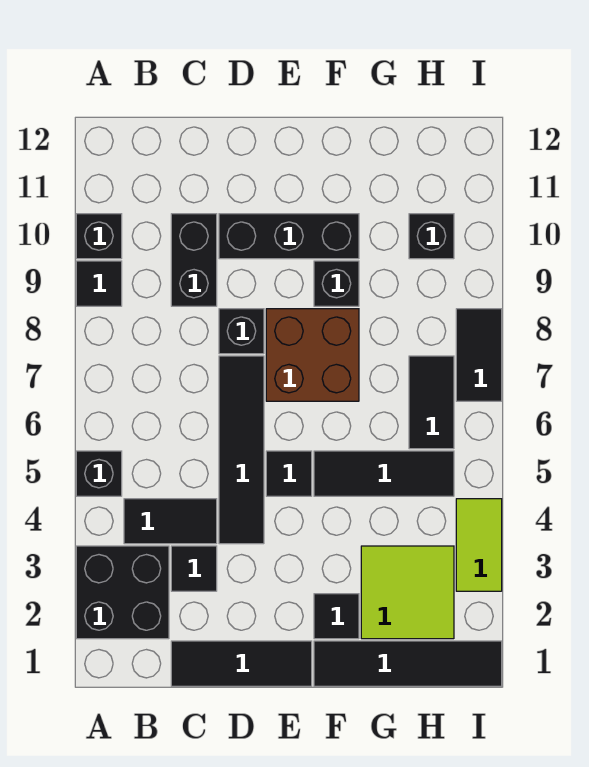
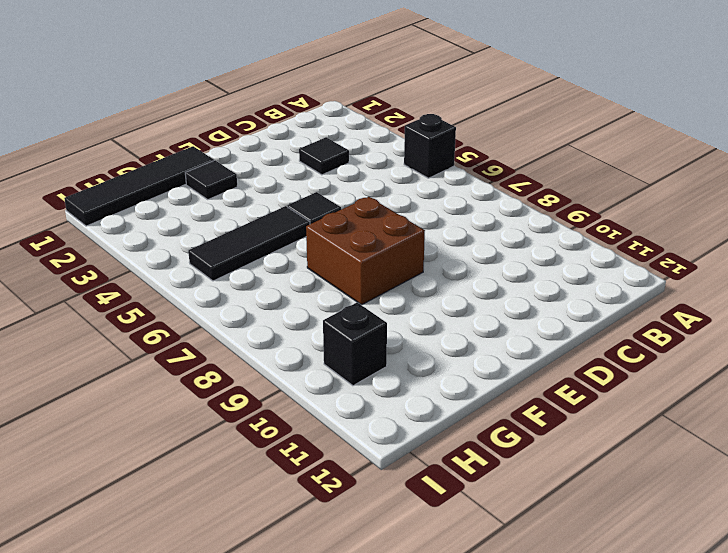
none -> black 2x2 brick [76,546,169,639]
none -> black 1x1 tile [76,261,122,306]
none -> black 1x1 brick [76,214,122,259]

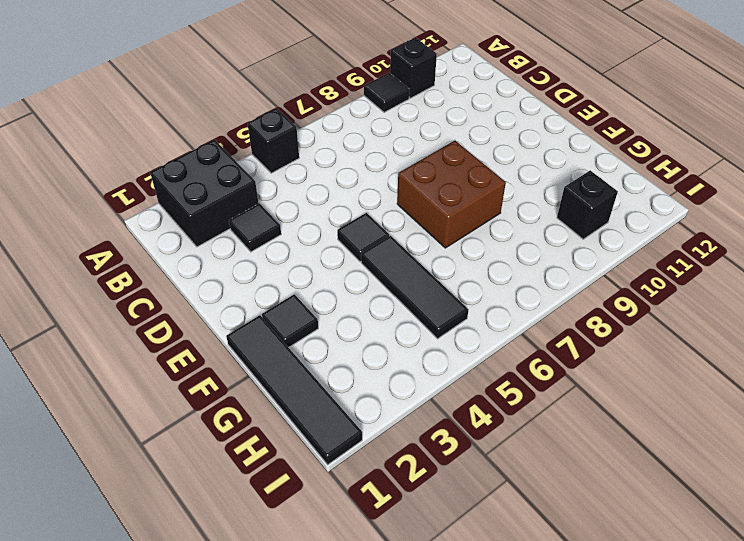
none -> black 1x2 tile [124,499,217,544]
none -> black 1x3 tile [171,641,312,686]
none -> black 1x2 brick [171,214,217,306]

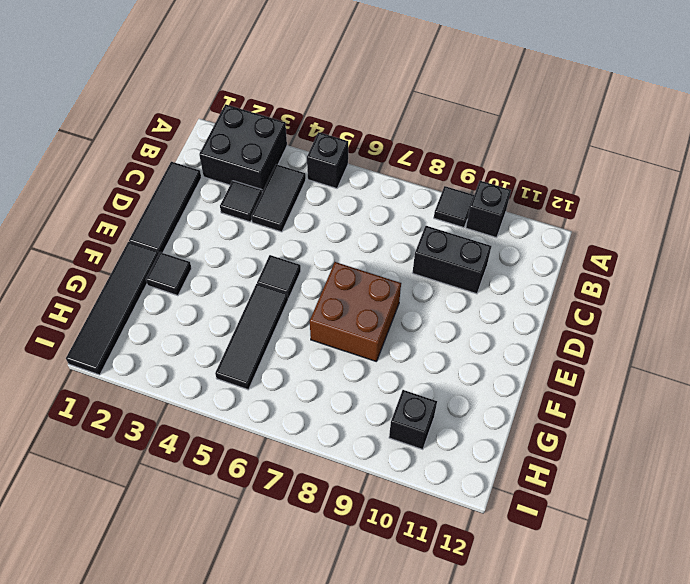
none -> black 1x4 tile [219,356,264,544]
none -> black 1x1 brick [219,309,264,354]
none -> black 1x3 brick [219,214,359,259]

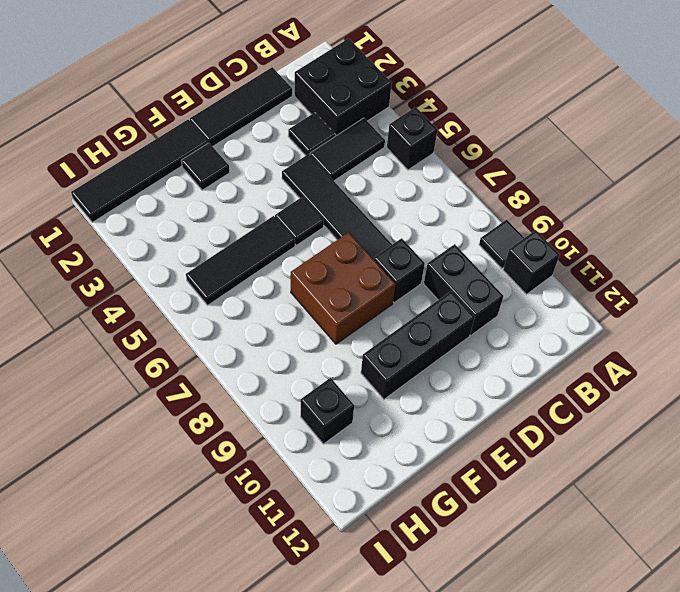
none -> black 1x1 brick [314,261,359,306]
none -> lime 2x2 tile [361,546,454,639]
none -> black 1x2 tile [409,356,454,449]

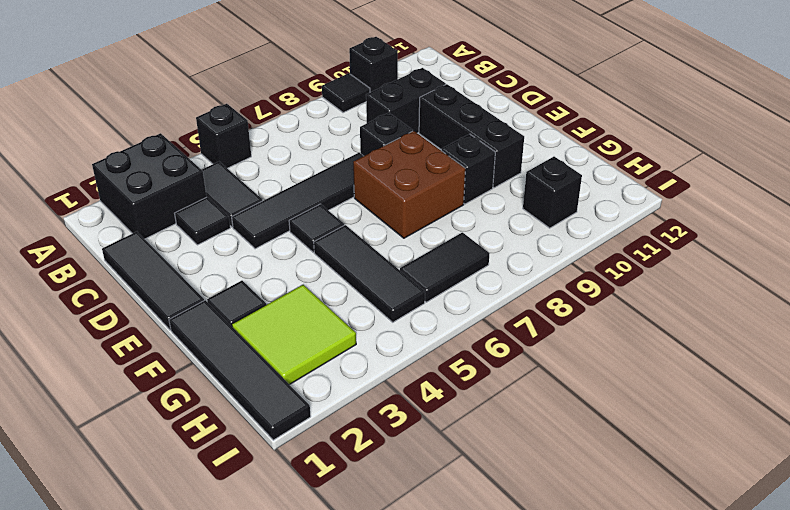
none -> lime 1x2 tile [456,499,502,591]
none -> black 1x2 tile [456,309,502,401]

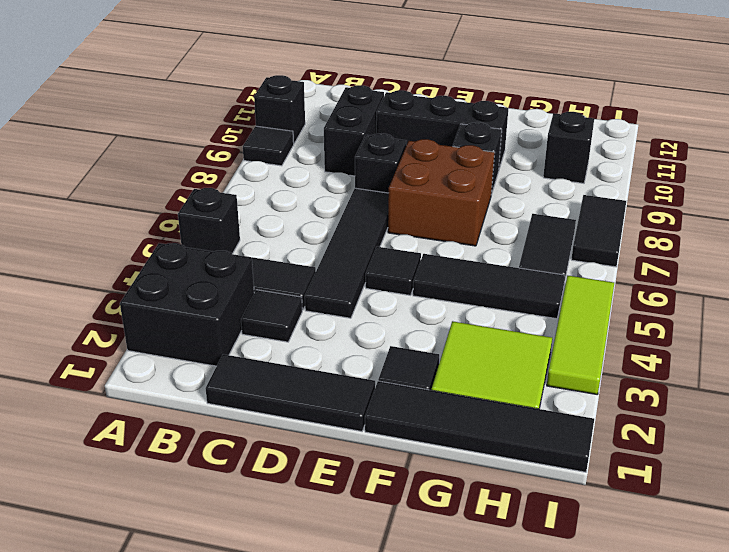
lime 1x3 tile [547,276,614,394] -> lime 1x2 tile [456,499,502,591]

